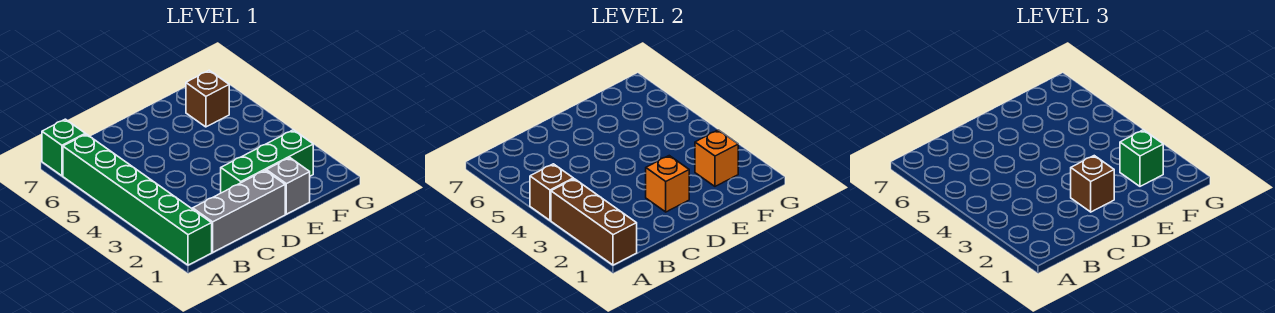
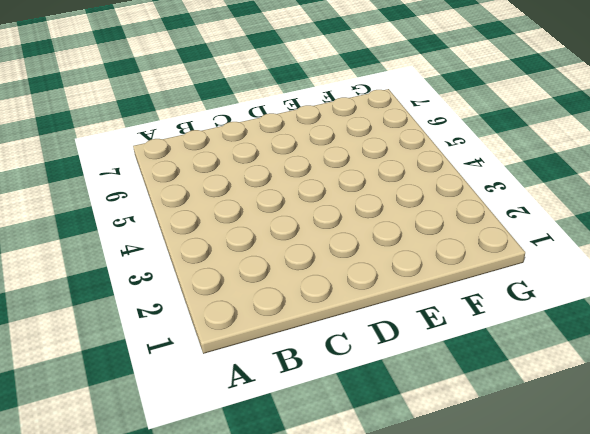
none -> green 1x6 brick [63,134,212,265]
none -> green 1x1 brick [42,119,85,176]
none -> grey 1x3 brick [193,170,285,252]

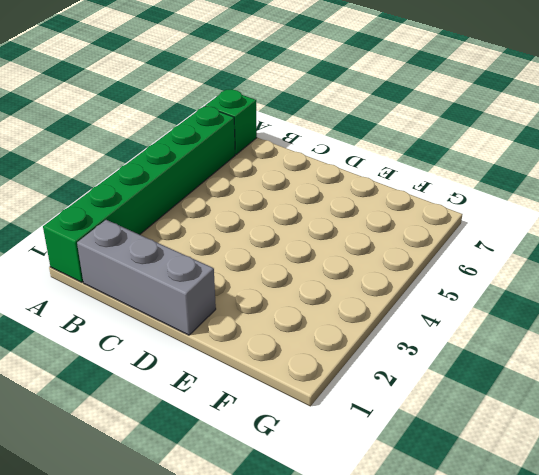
none -> green 1x3 brick [221,130,313,193]
none -> grey 1x1 brick [266,158,310,214]
none -> brown 1x1 brick [186,70,229,127]

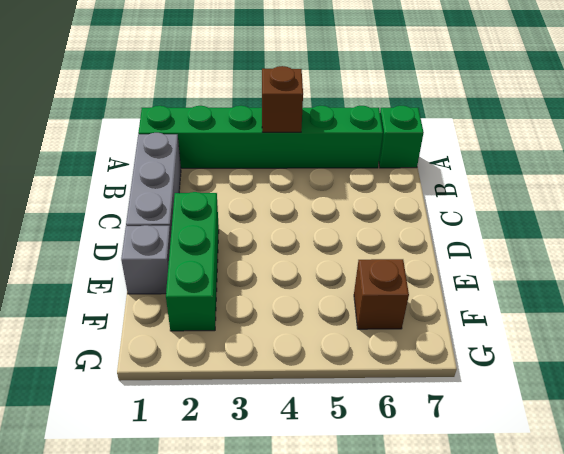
none -> brown 1x3 brick [551,179,637,265]
none -> orange 1x1 brick [646,156,689,212]
none -> orange 1x1 brick [695,130,738,186]

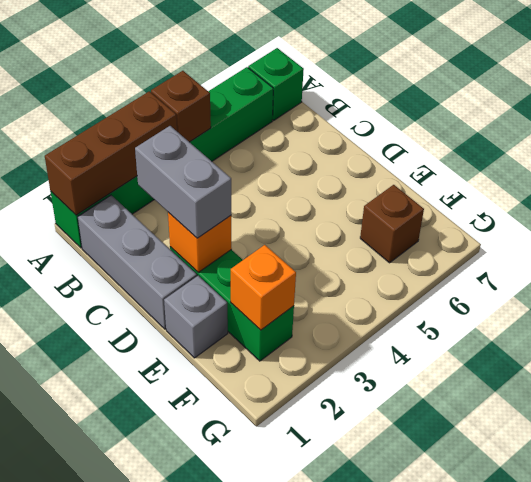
grey 1x2 brick [135,126,231,238] -> brown 1x1 brick [1071,156,1114,212]
none -> green 1x1 brick [1120,130,1163,186]

